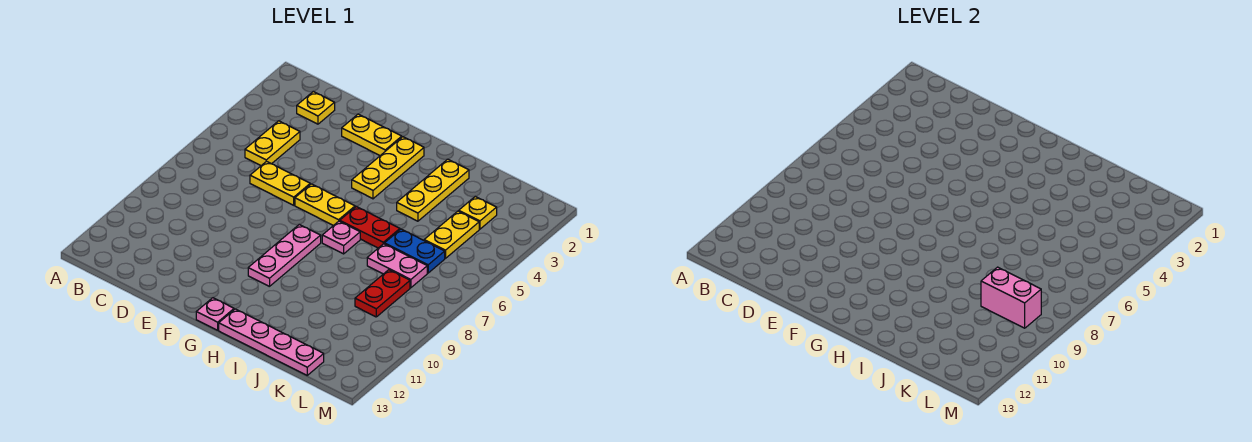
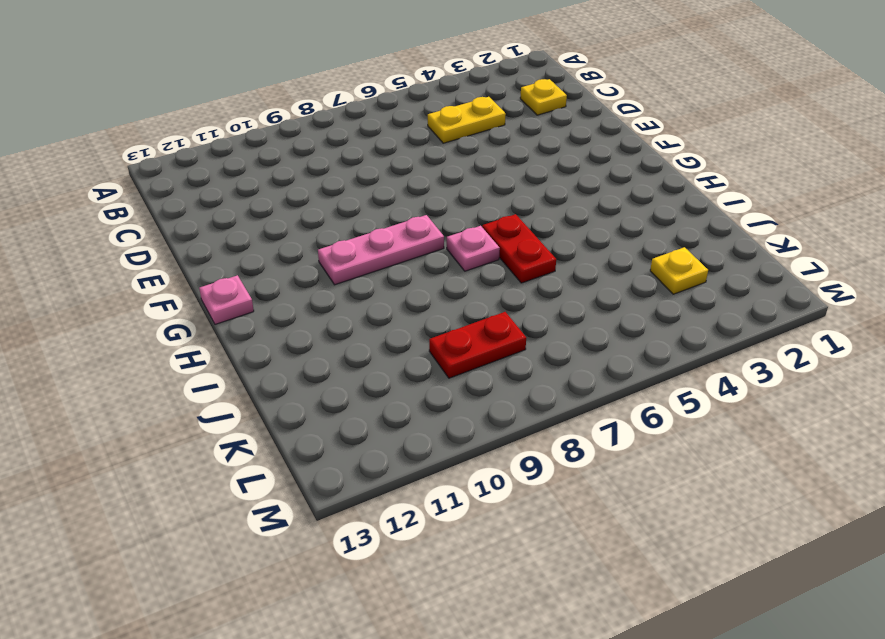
none -> yellow 1x2 plate [250,161,310,205]
none -> yellow 1x2 plate [342,114,402,156]
none -> yellow 1x2 plate [295,184,355,226]

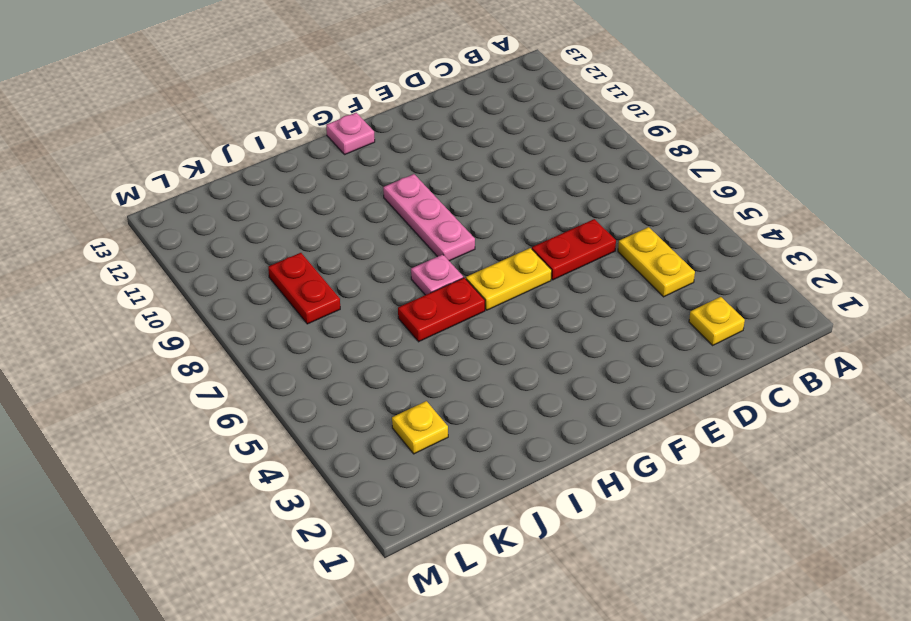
red 1x2 plate [532,219,616,280] -> yellow 1x2 plate [250,161,310,205]
none -> yellow 1x2 plate [342,114,402,156]
none -> yellow 1x3 plate [352,137,424,199]
none -> pink 1x4 plate [219,309,324,375]

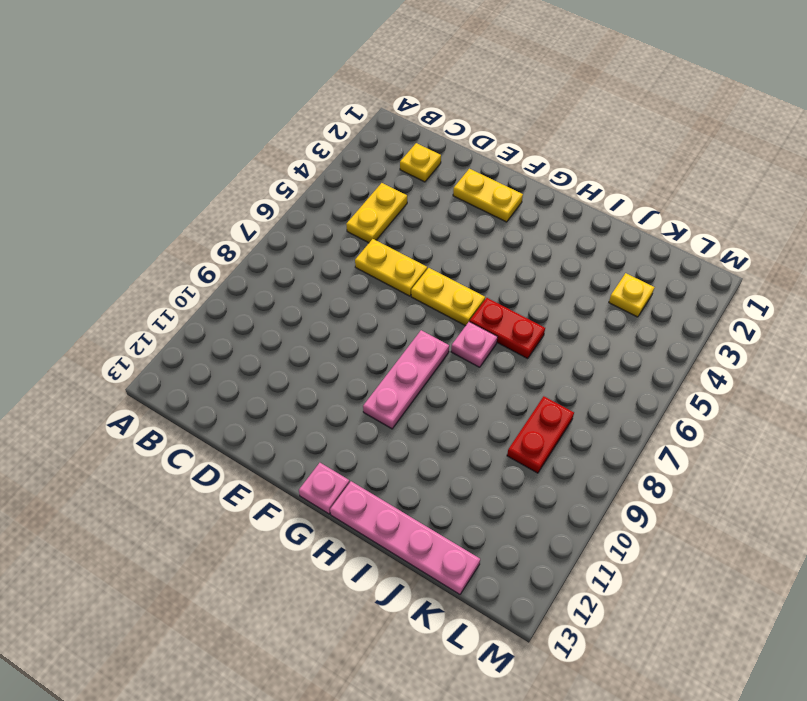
none -> yellow 1x3 plate [352,137,424,199]
none -> yellow 1x3 plate [397,159,469,221]
none -> blue 1x2 plate [384,229,445,273]

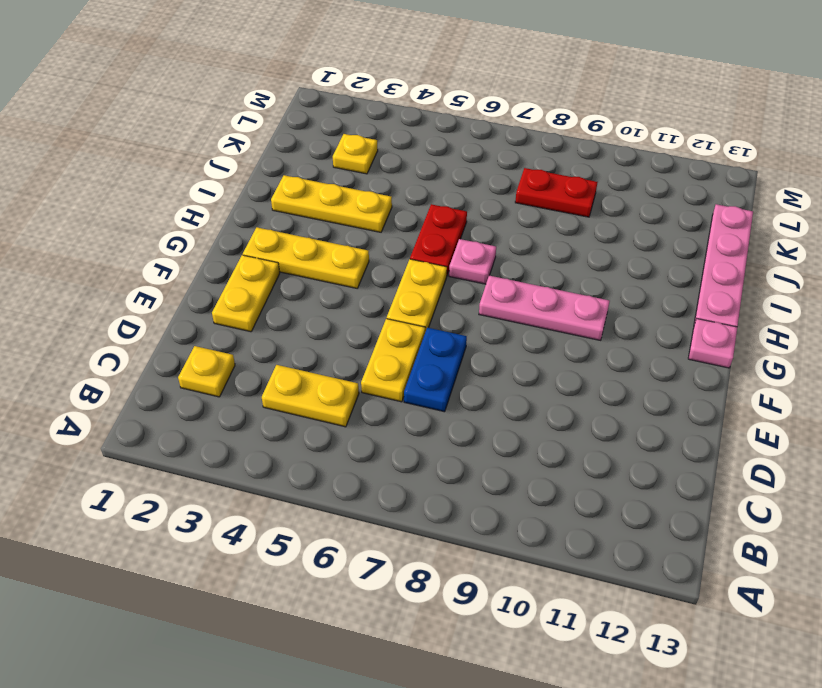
blue 1x2 plate [404,328,467,412] -> blue 1x2 plate moved to [384,229,445,273]
none -> pink 1x2 plate [367,244,427,288]
none -> yellow 1x2 plate [424,211,479,258]
none -> pink 1x2 brick [981,267,1041,328]

